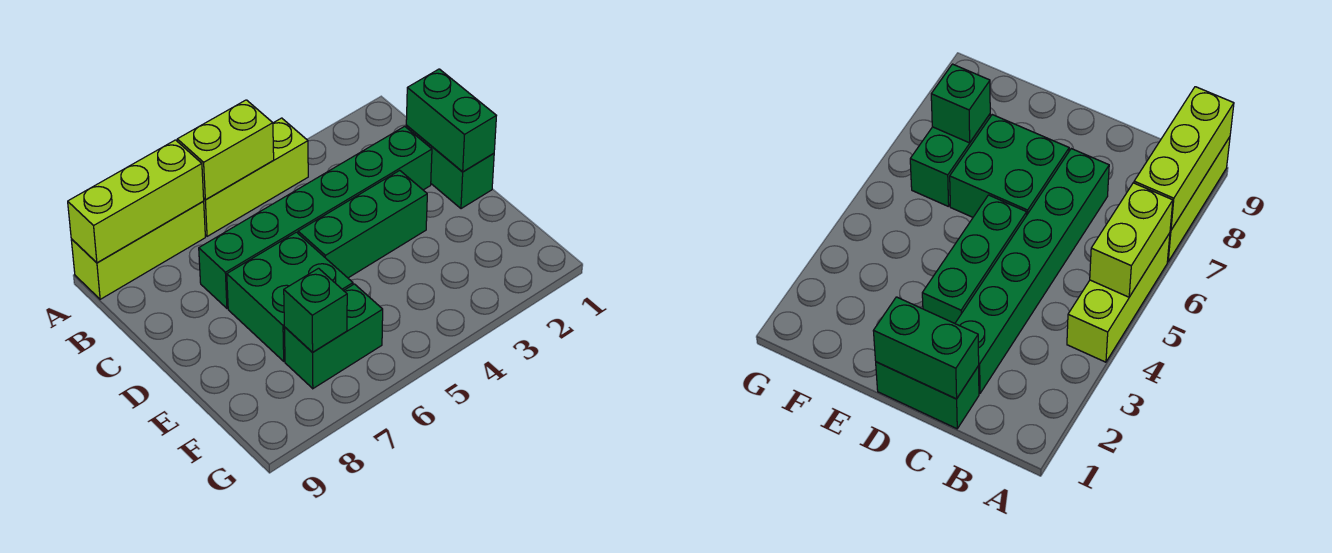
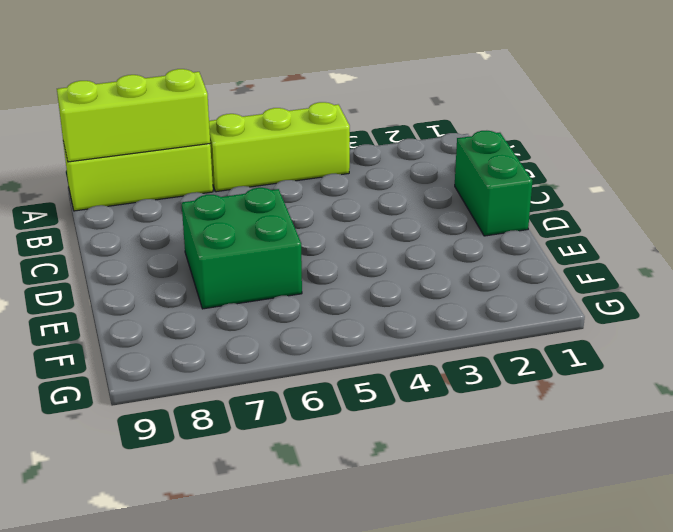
none -> green 1x6 brick [199,126,432,308]
none -> green 1x3 brick [298,170,427,278]

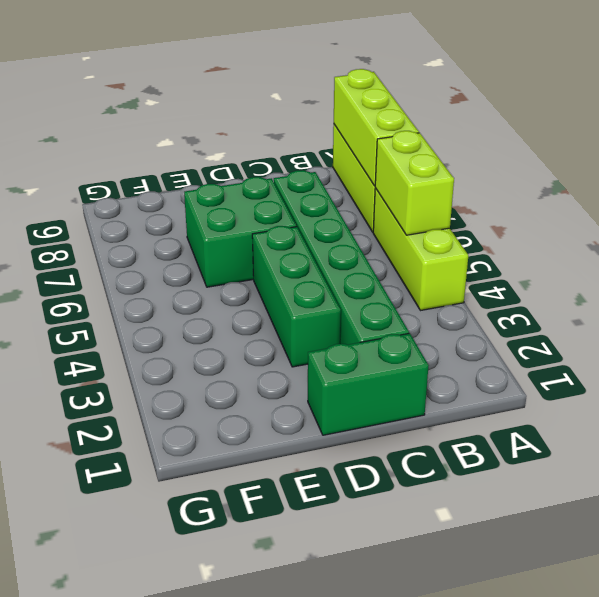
none -> green 1x2 brick [284,284,383,389]
none -> green 1x2 brick [406,69,496,172]

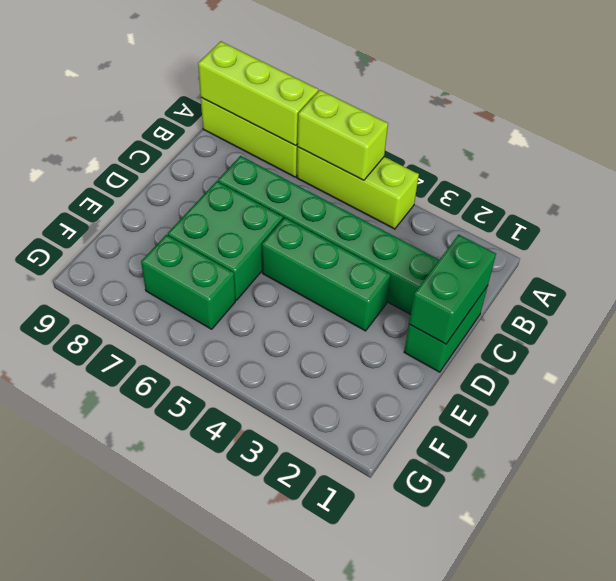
none -> green 1x1 brick [284,268,347,352]

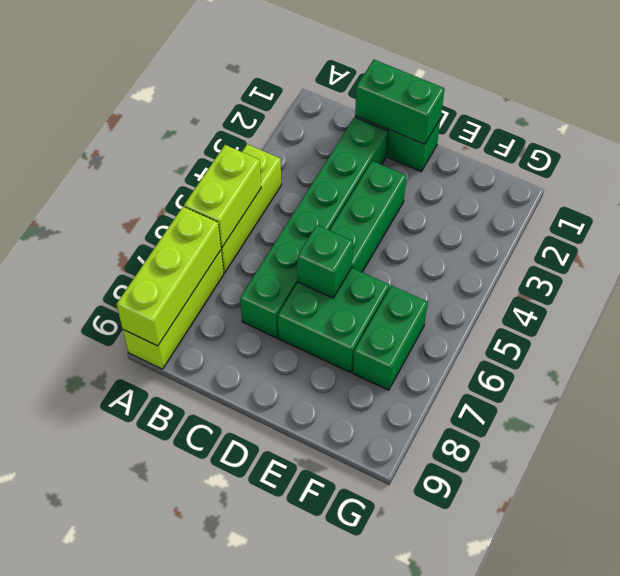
green 1x1 brick [297,225,353,298] -> green 1x1 brick moved to [284,268,347,352]

